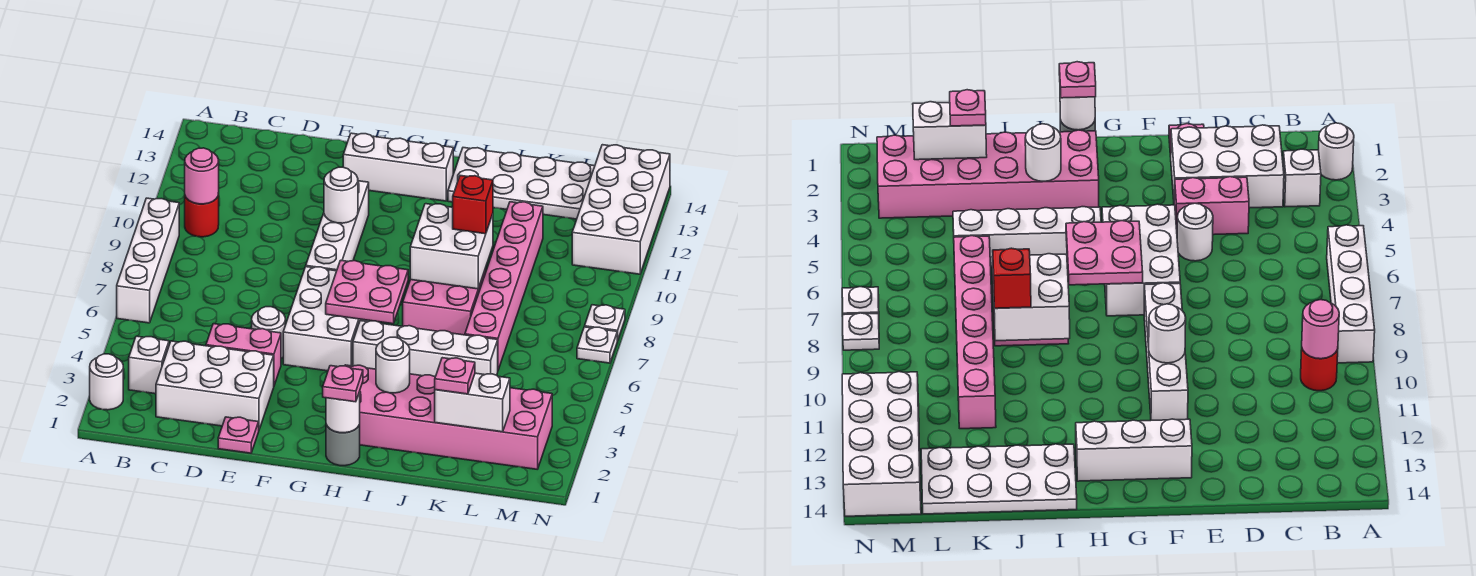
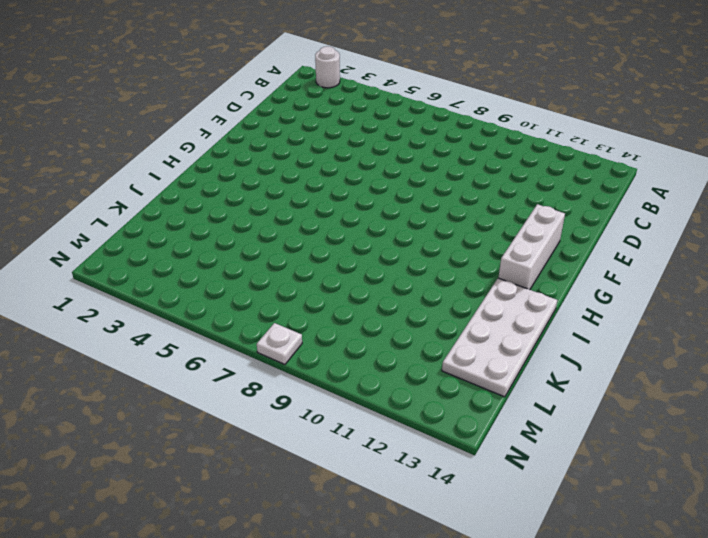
none -> white 1x4 brick [117,198,179,323]
none -> white 1x1 brick [129,336,169,394]
none -> red 1x1 round brick [185,193,219,237]
none -> white 2x3 brick [156,341,274,429]

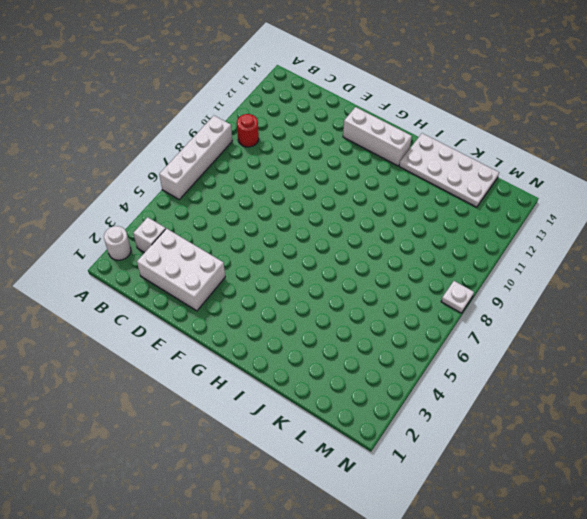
none -> pink 1x2 brick [206,324,281,385]
none -> pink 1x1 plate [218,417,259,453]
none -> white 1x1 round brick [252,307,285,358]
none -> white 2x3 brick [283,267,369,371]

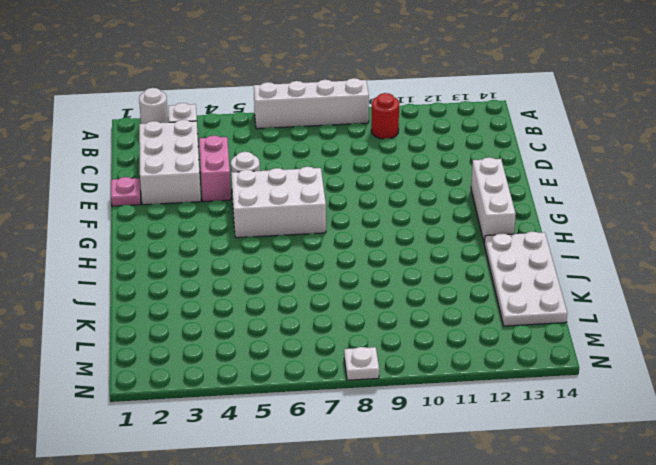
none -> white 1x4 brick [306,181,369,271]
none -> grey 1x1 round brick [326,425,360,466]
none -> pink 2x6 brick [345,365,552,469]
none -> white 1x4 brick [353,321,498,377]

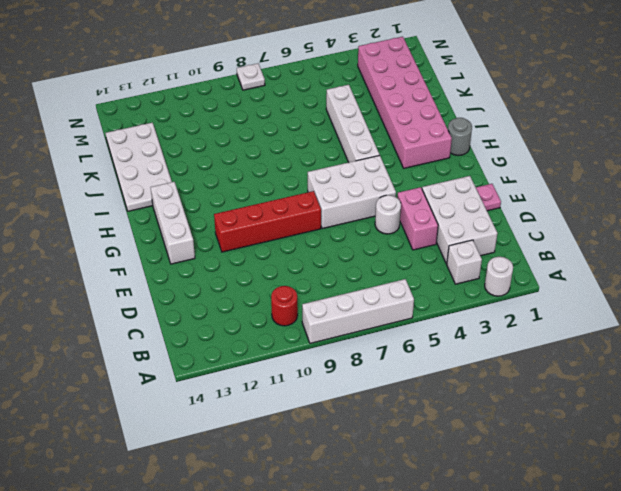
red 1x4 brick [214,191,321,252] -> white 1x4 brick [306,181,369,271]
none -> pink 2x2 brick [403,271,485,335]
none -> pink 1x6 brick [465,202,543,370]
none -> white 2x4 brick [572,145,670,274]
none -> white 1x1 plate [577,327,617,363]

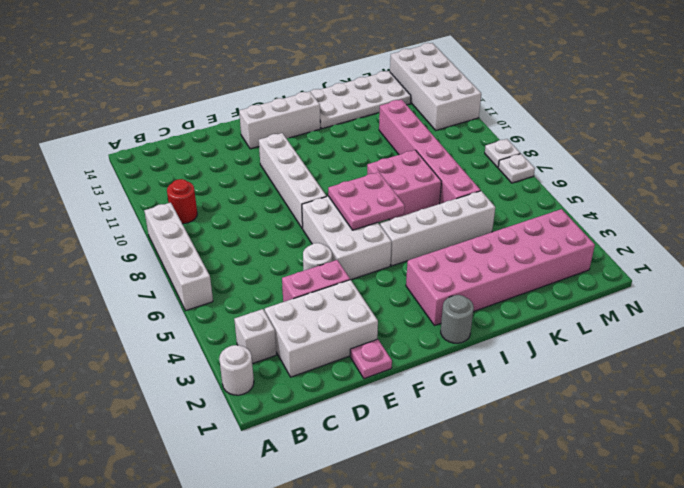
none -> pink 1x1 round brick [185,148,219,204]
none -> white 1x1 round brick [324,167,358,223]
none -> white 1x1 round brick [326,392,360,433]
none -> white 1x1 round brick [376,337,410,393]

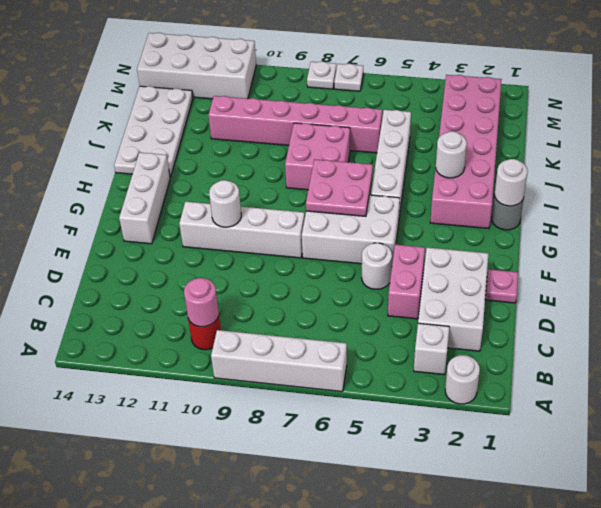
none -> white 2x2 brick [410,204,493,289]
none -> white 1x2 brick [435,373,510,432]
none -> pink 1x1 plate [323,366,363,402]
none -> red 1x1 brick [453,176,493,234]

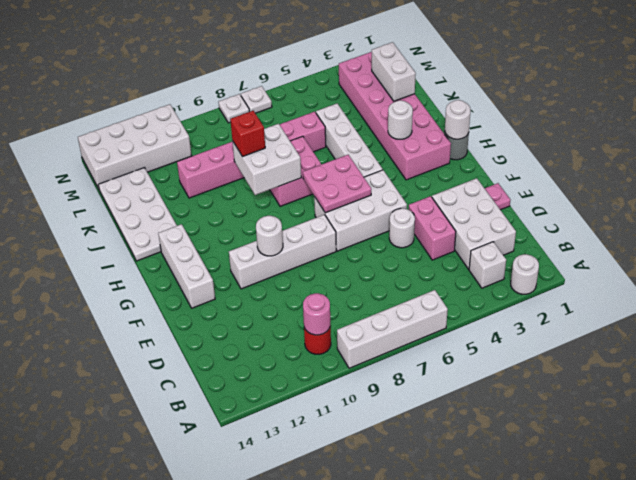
none -> pink 1x1 plate [323,366,363,402]
none -> pink 1x1 plate [435,358,475,394]

